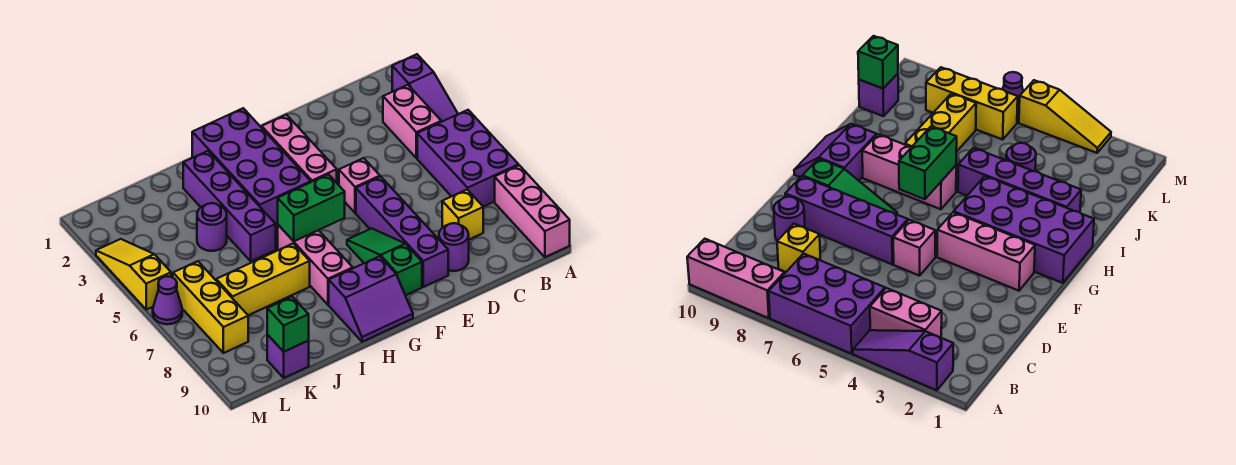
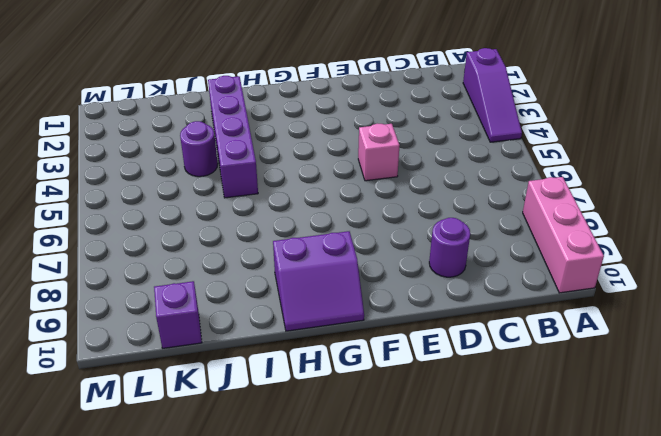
none -> purple 2x3 brick [417,110,519,207]
none -> pink 1x2 brick [383,85,441,158]
none -> yellow 1x1 brick [442,190,483,239]

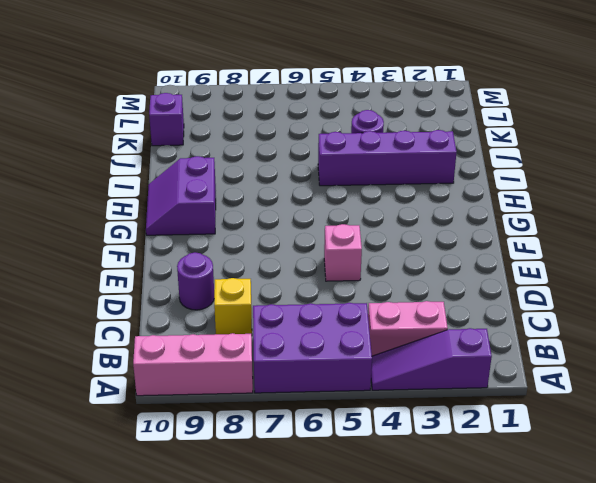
none -> purple 1x4 brick [356,177,448,287]
none -> pink 1x3 brick [262,115,337,183]
none -> green 1x3 slope [347,228,422,295]

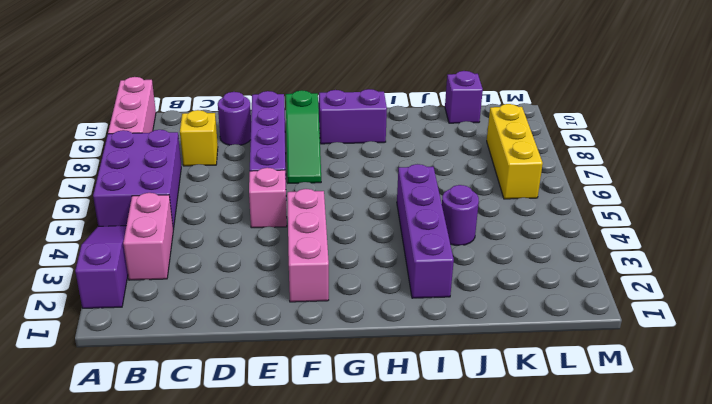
none -> purple 2x4 brick [192,108,311,224]
none -> pink 1x3 brick [278,225,353,305]
none -> yellow 1x3 brick [216,243,310,315]

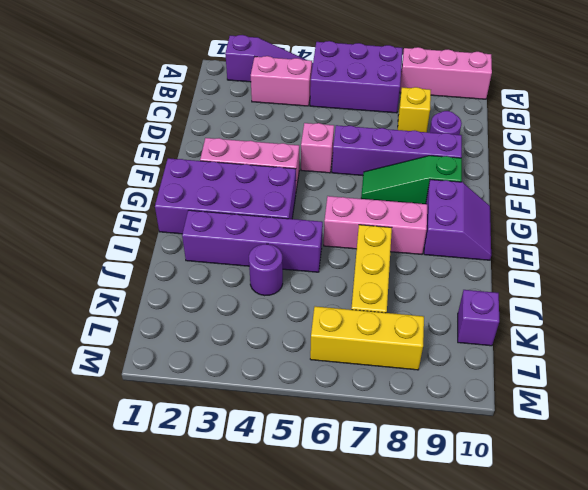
none -> yellow 1x3 slope [96,239,171,310]
none -> purple 1x1 cone [153,276,182,324]
none -> green 1x2 brick [278,174,345,241]

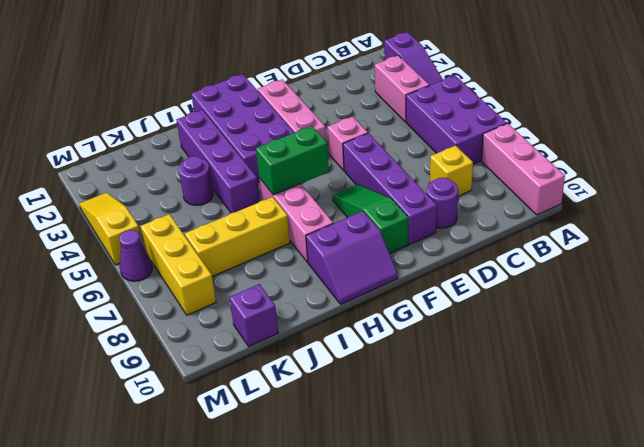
none -> green 1x1 brick [267,297,309,352]

